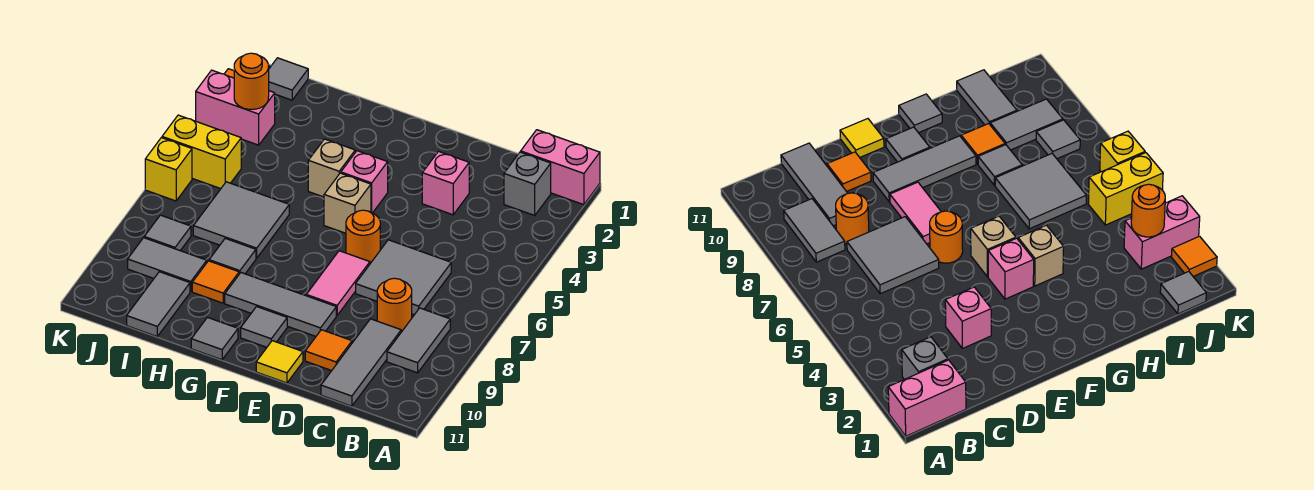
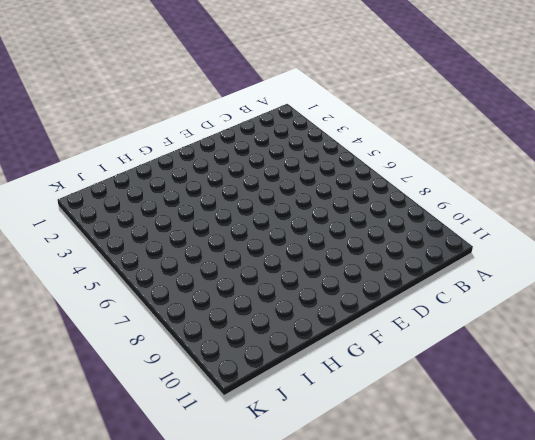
none -> pink 1x2 brick [521,130,600,205]
none -> grey 1x1 brick [504,152,551,215]
none -> grey 1x2 tile [387,308,450,373]

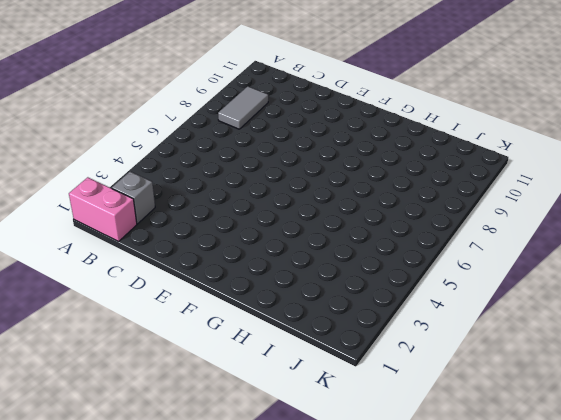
none -> grey 2x2 tile [356,240,451,315]
none -> orange 1x1 round brick [377,278,412,332]
none -> grey 1x3 tile [321,319,401,406]

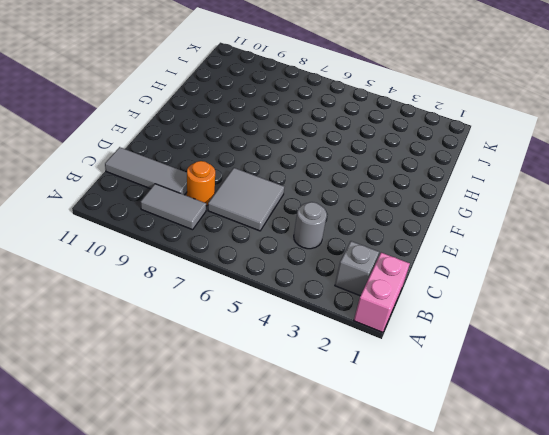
grey 1x1 round brick [294,202,327,249] -> none
none -> pink 1x1 brick [422,151,469,215]
none -> orange 1x1 tile [305,330,352,371]
none -> orange 1x1 round brick [346,210,380,263]

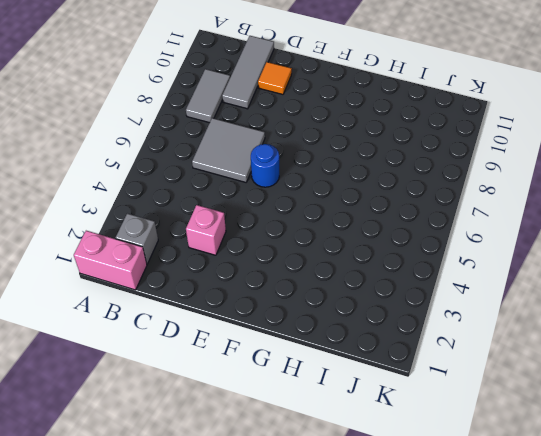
blue 1x1 round brick [251,144,279,187] -> orange 1x1 round brick [346,210,380,263]
none -> orange 1x1 round brick [377,278,412,332]
none -> pink 1x2 tile [306,251,370,315]
none -> grey 1x3 tile [225,273,336,336]

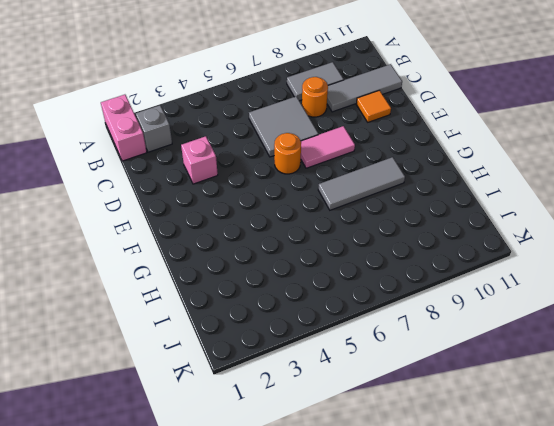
grey 1x3 tile [318,157,405,210] -> grey 1x3 tile turned to [225,273,336,336]
none -> yellow 1x1 tile [256,341,303,383]
none -> pink 1x1 brick [341,151,388,213]
none -> tan 1x1 brick [324,173,371,233]

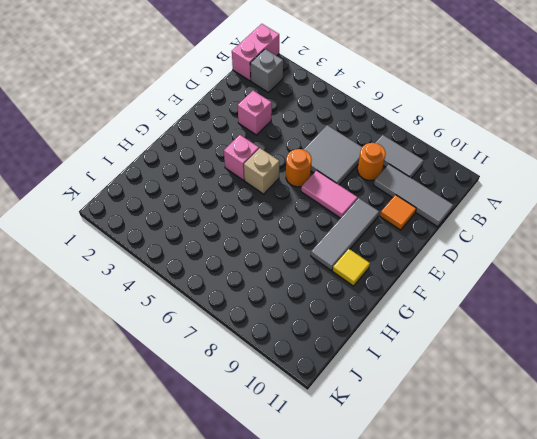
yellow 1x1 tile [333,249,370,286] -> yellow 1x1 tile moved to [256,341,303,383]
none -> grey 1x1 tile [241,307,287,347]
none -> tan 1x1 brick [308,139,355,197]
none -> grey 1x1 tile [191,317,238,360]

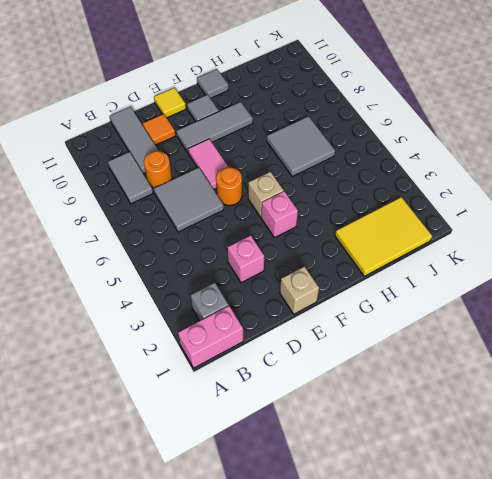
tan 1x1 brick [280,266,319,314] -> tan 1x1 brick moved to [308,139,355,197]
yellow 2x3 tile [335,197,432,276] -> grey 1x1 tile [269,58,308,100]
none -> grey 1x1 tile [209,238,256,274]
none -> orange 1x1 tile [192,261,239,303]
none -> grey 1x2 tile [128,238,207,292]

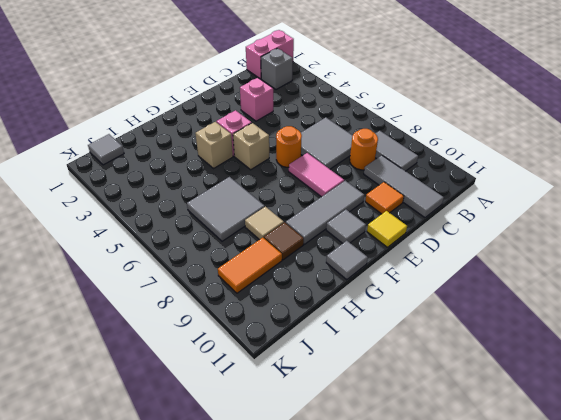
tan 1x1 tile [245,207,284,240] -> grey 1x1 tile [209,238,256,274]
brown 1x1 tile [264,222,304,260] -> orange 1x1 tile [192,261,239,303]
orange 1x2 tile [218,238,282,293] -> grey 1x2 tile [128,238,207,292]
none -> grey 1x2 tile [127,272,190,336]
none -> pink 1x2 brick [196,70,275,145]
none -> yellow 1x2 brick [162,115,241,189]

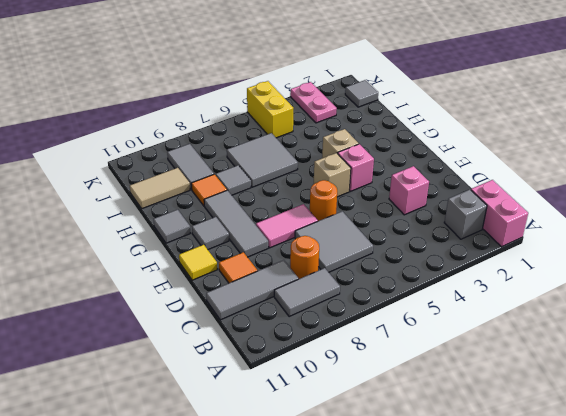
tan 1x2 tile [130,168,190,209] -> grey 1x2 tile [127,272,190,336]
pink 1x2 plate [290,82,337,123] -> pink 1x2 brick [196,70,275,145]
none -> grey 1x1 tile [144,215,191,251]
none -> orange 1x1 tile [1171,236,1217,276]
none -> yellow 1x1 brick [145,138,192,201]

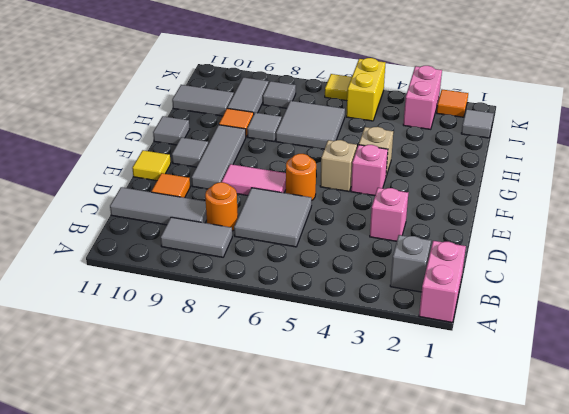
yellow 1x1 tile [325,74,352,101] -> yellow 1x1 brick [145,138,192,201]
none -> orange 1x1 round brick [234,53,269,109]

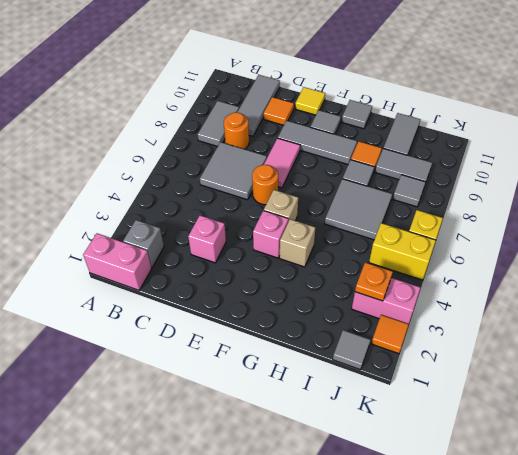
orange 1x1 plate [355,262,393,301] -> orange 1x1 round brick [234,53,269,109]

